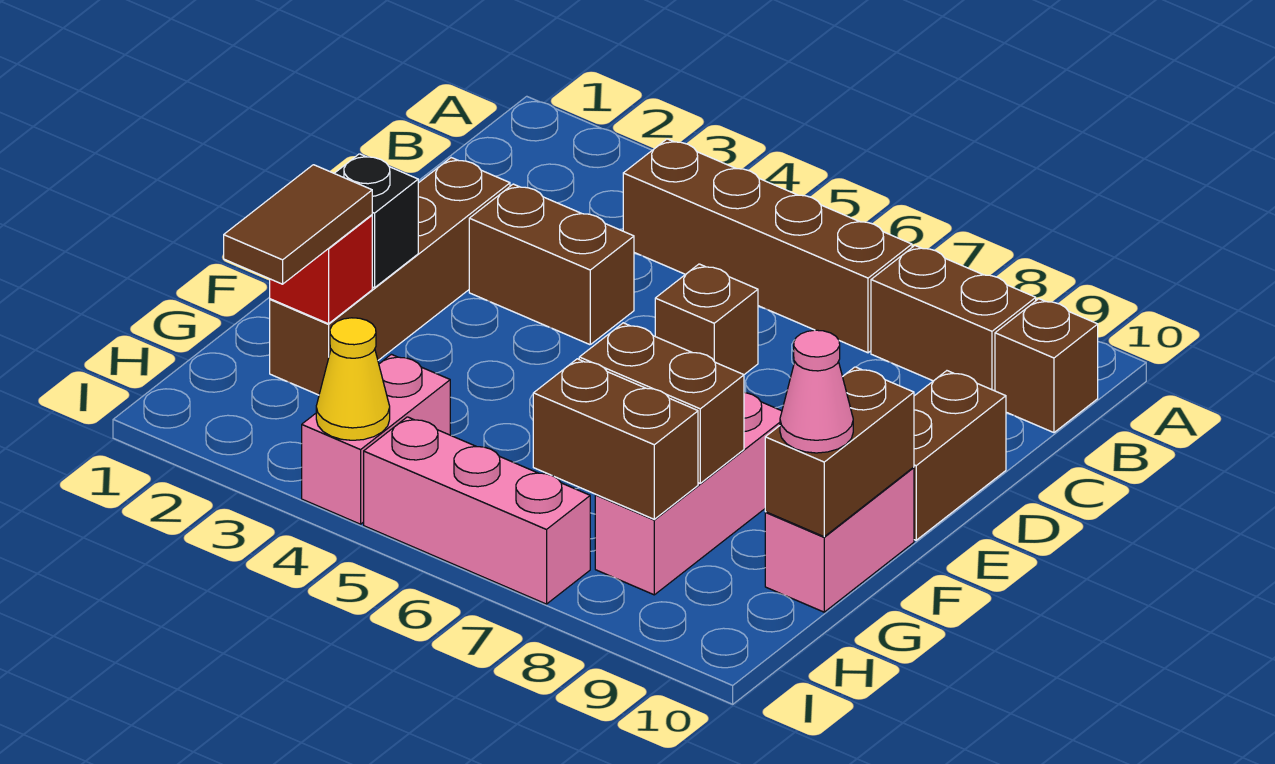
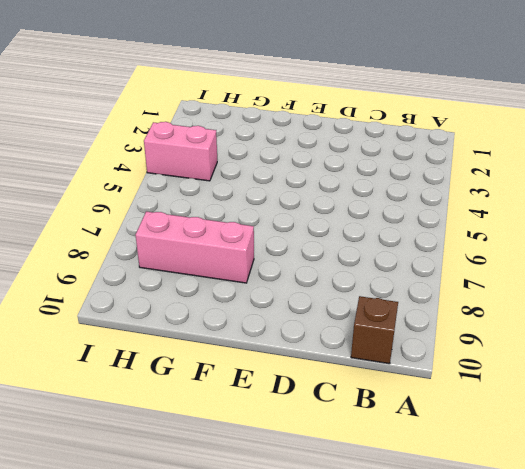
none -> brown 1x4 brick [623,139,912,353]
none -> brown 1x2 brick [871,246,1036,391]
none -> brown 1x4 brick [270,158,510,395]

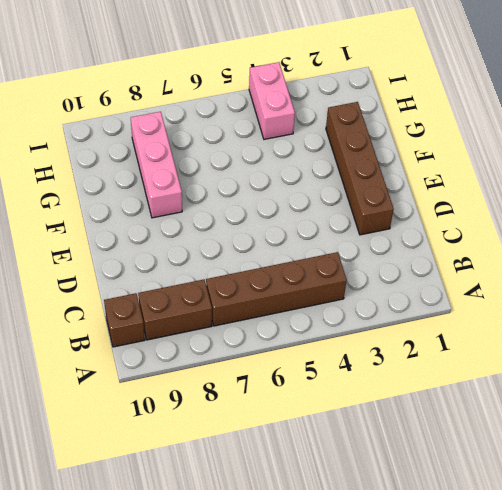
none -> brown 1x2 brick [469,184,634,345]
none -> brown 1x1 brick [655,264,758,375]
none -> brown 1x2 brick [914,371,1006,540]

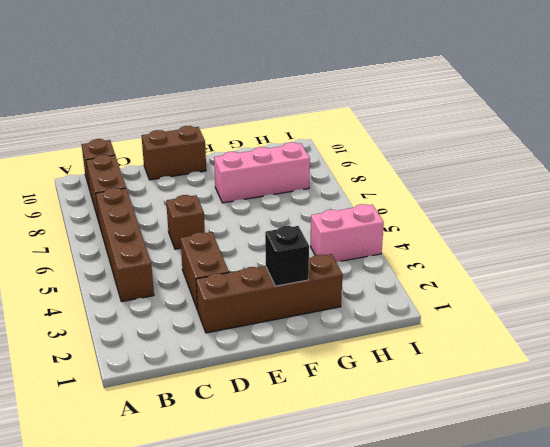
none -> pink 1x2 brick [765,467,914,612]
none -> pink 1x3 brick [364,417,590,604]
none -> brown 1x2 brick [765,367,914,537]

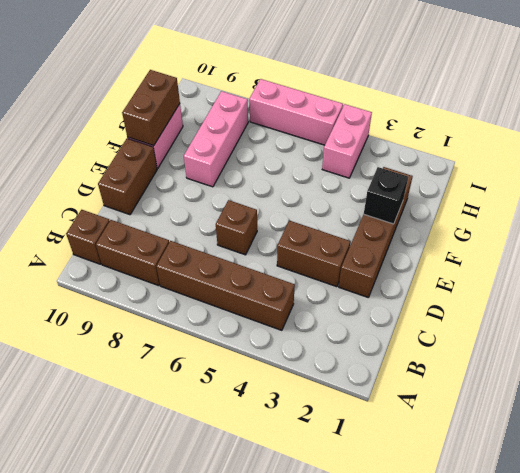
none -> red 1x1 brick [270,215,372,324]
none -> brown 1x2 brick [579,323,744,483]
none -> brown 1x2 brick [533,359,698,519]

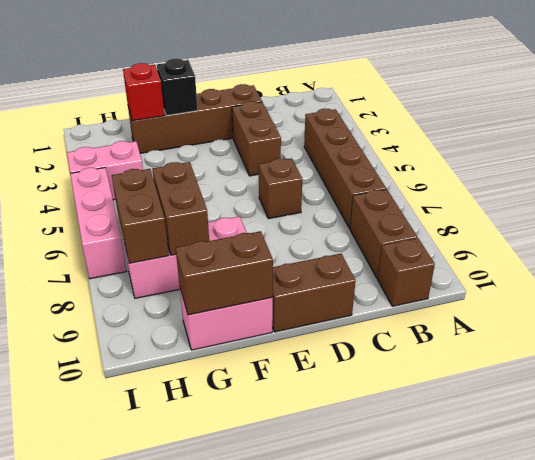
none -> yellow 1x1 cone [316,318,390,440]
none -> brown 1x2 tile [224,165,372,284]
none -> pink 1x1 cone [780,330,853,453]

